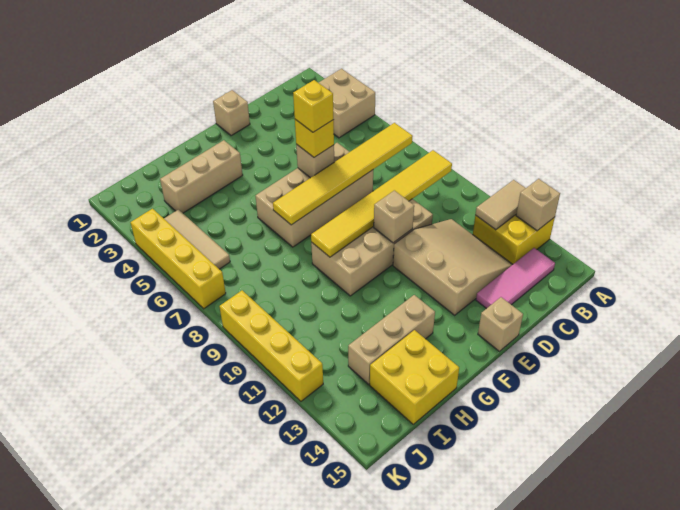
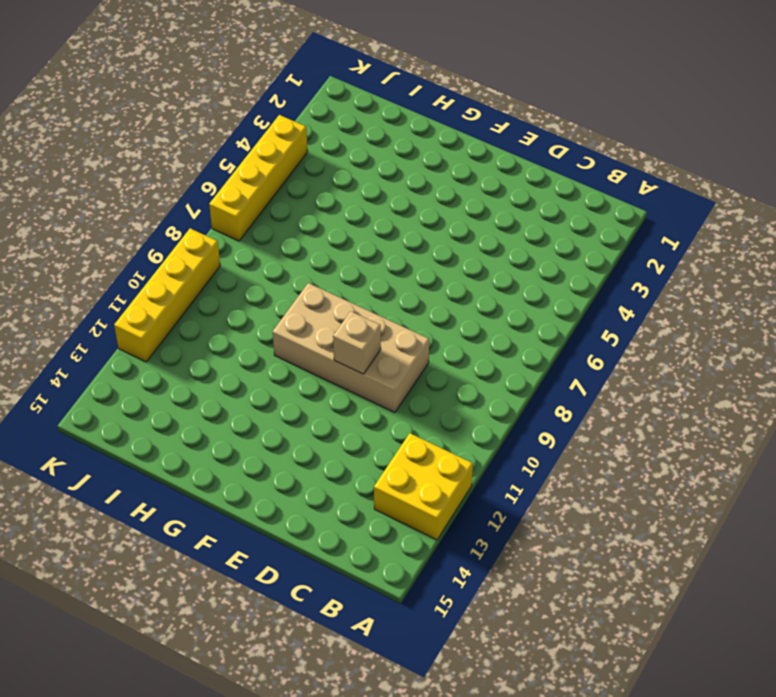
none -> tan 2x2 brick [319,69,375,138]
none -> pink 1x3 tile [476,248,555,309]
none -> tan 3x3 slope [393,219,513,315]

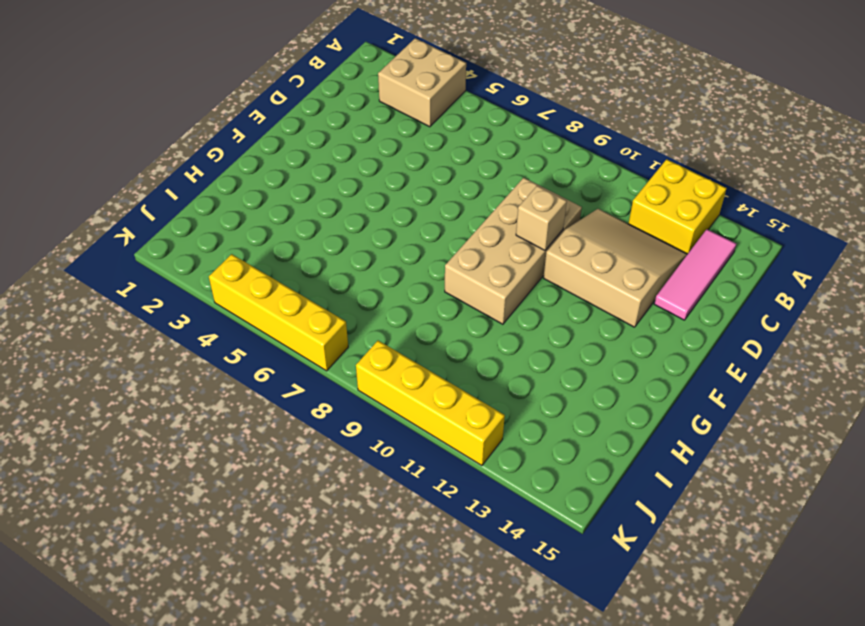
none -> tan 2x4 brick [256,143,373,247]
none -> tan 1x1 brick [213,90,250,136]
none -> tan 1x1 brick [478,297,523,351]

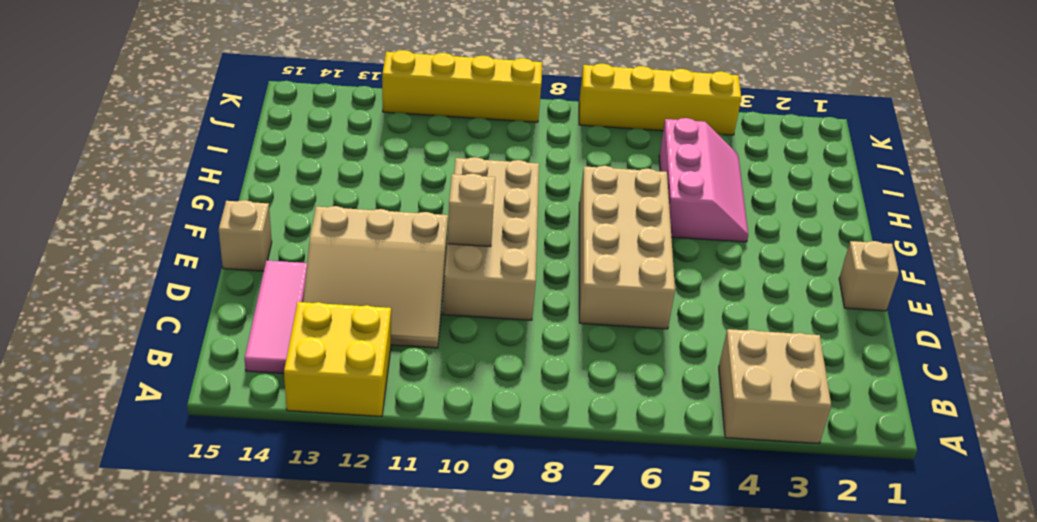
pink 2x3 slope [659,118,748,242] -> none
none -> tan 1x3 brick [160,140,243,213]
none -> tan 1x3 brick [348,295,435,384]
none -> yellow 2x2 brick [370,330,459,424]

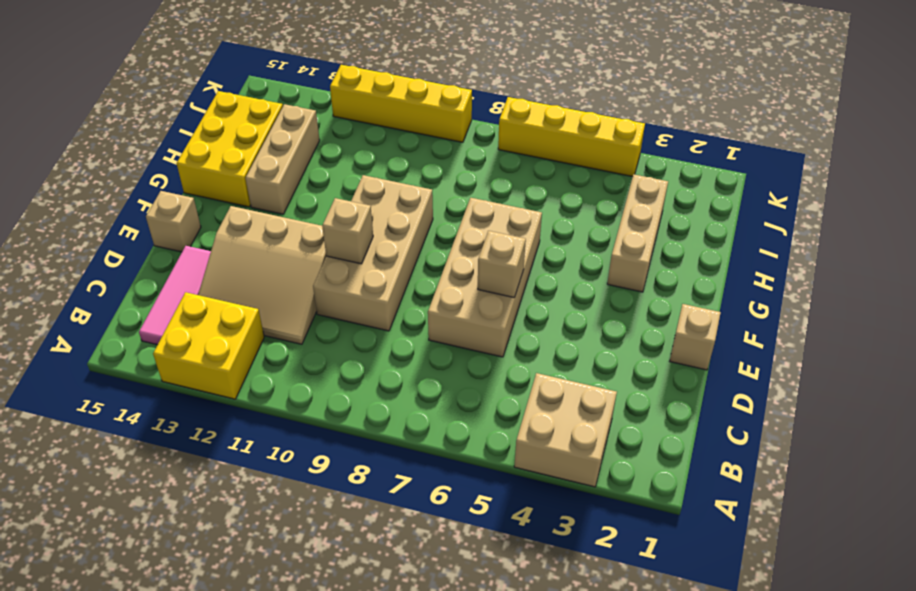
yellow 2x3 brick [177,91,283,207] -> yellow 2x2 brick [370,330,459,424]
none -> tan 1x3 tile [164,210,230,269]
none -> tan 1x2 tile [475,180,526,230]
none -> tan 1x1 brick [516,179,560,231]

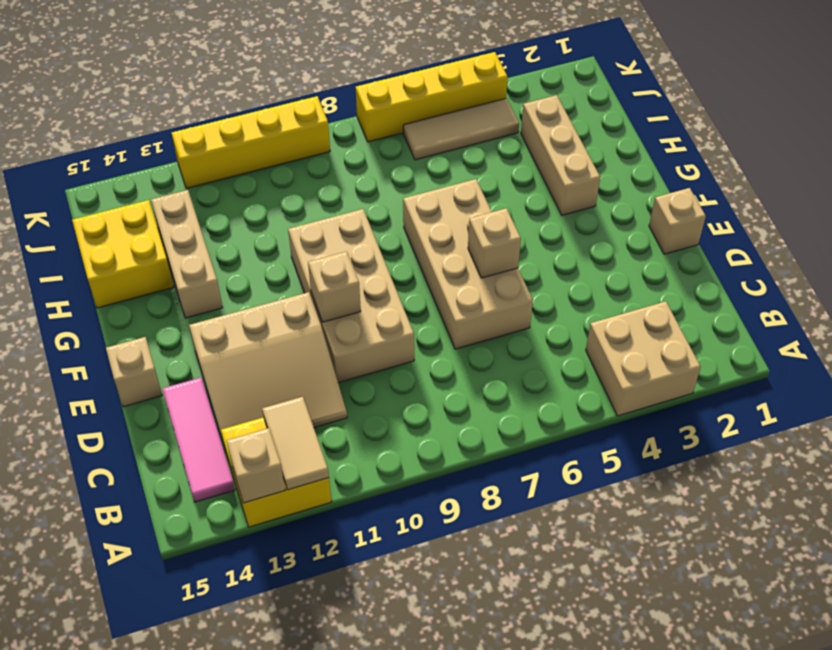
none -> yellow 1x6 tile [273,123,413,225]
none -> yellow 1x6 tile [311,150,452,257]
none -> yellow 1x1 brick [295,119,334,157]

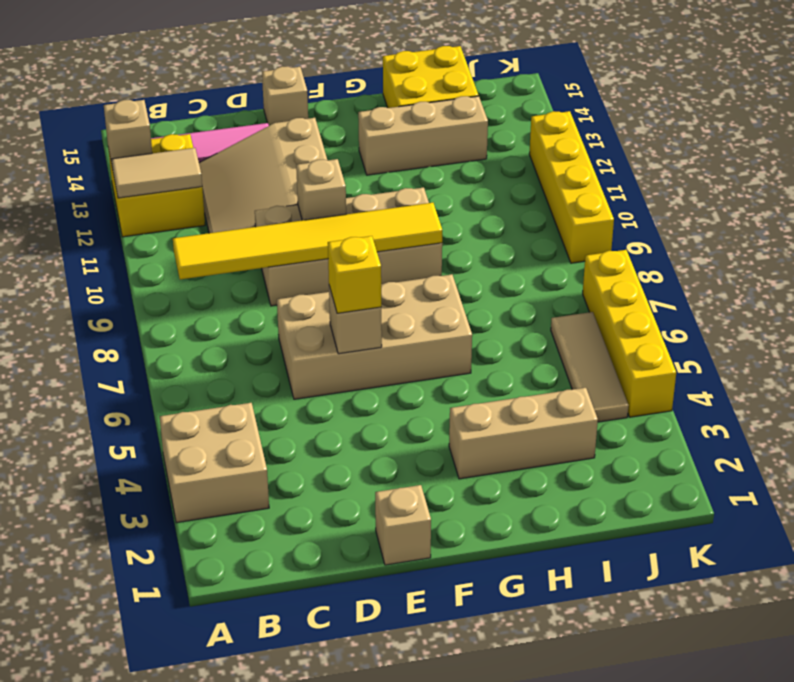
none -> yellow 1x6 tile [273,123,413,225]
none -> yellow 1x1 brick [293,80,334,132]

